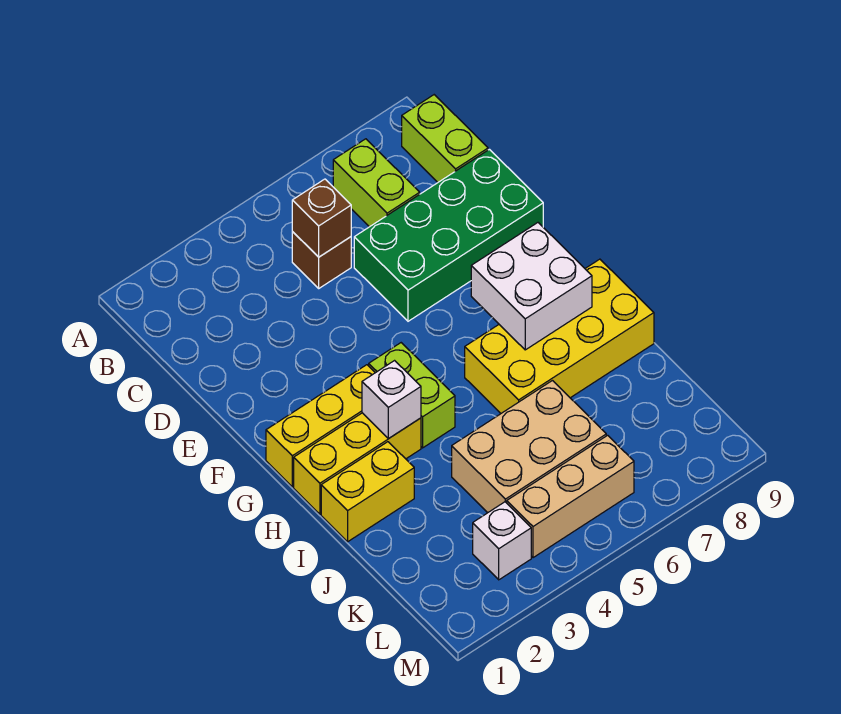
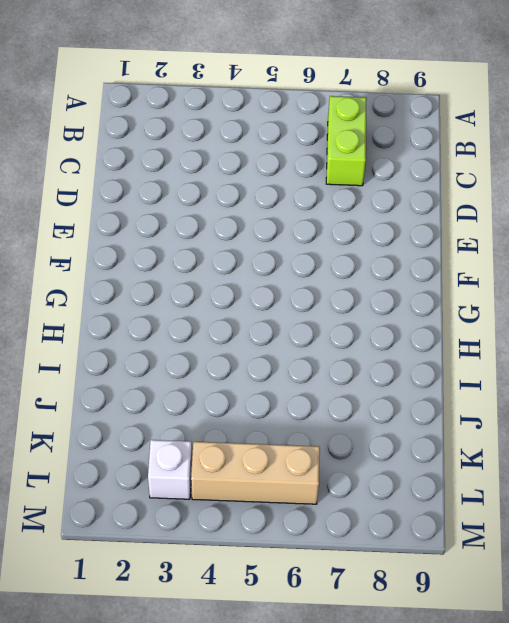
none -> lime 1x2 brick [402,95,488,182]
none -> brown 1x1 brick [292,232,351,288]
none -> green 2x4 brick [354,149,543,321]

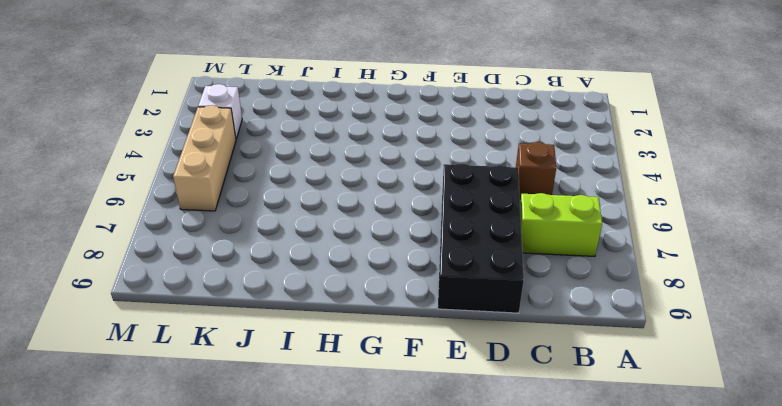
black 2x4 brick [438,163,524,313] -> green 2x4 brick [354,149,543,321]
none -> lime 1x2 brick [402,95,488,182]
none -> yellow 1x3 brick [266,365,375,487]
none -> lime 1x2 brick [369,343,455,448]

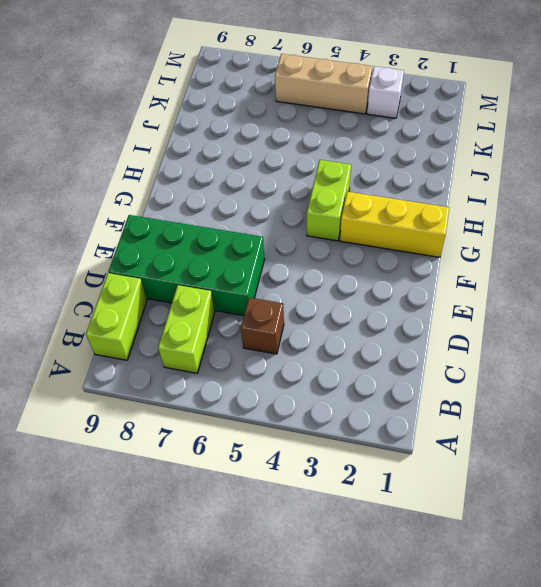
none -> yellow 1x3 brick [294,413,421,514]
none -> yellow 2x4 brick [465,259,654,413]
none -> yellow 1x2 brick [321,442,414,542]

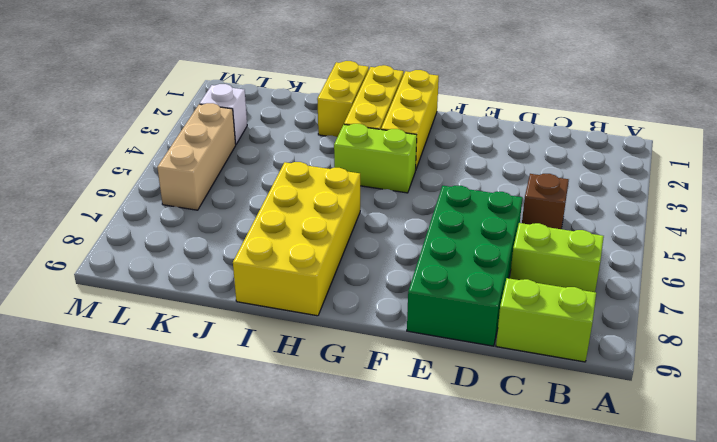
none -> tan 2x3 brick [452,381,606,513]
none -> brown 1x1 brick [292,179,351,257]
none -> white 2x2 brick [471,223,592,350]

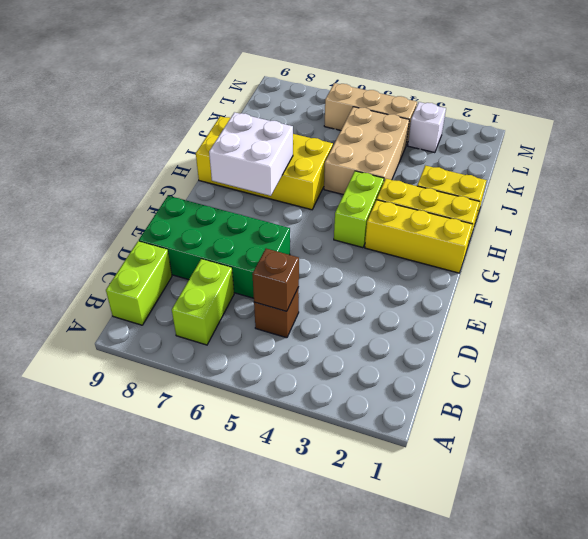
tan 2x3 brick [324,107,409,195] -> tan 2x3 brick turned to [452,381,606,513]
none -> white 1x1 brick [362,361,421,439]

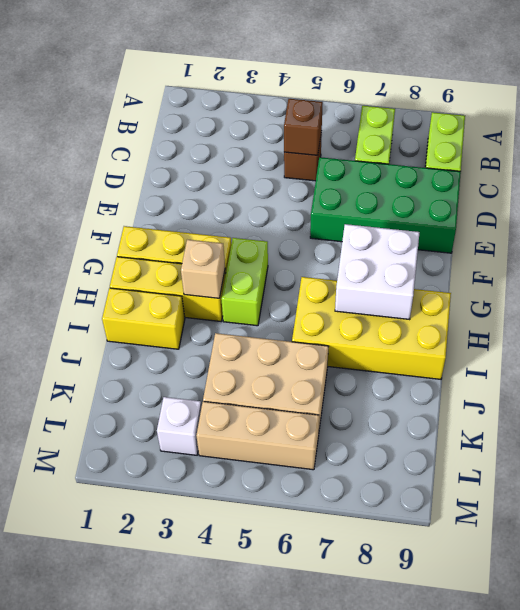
tan 1x1 brick [181,240,225,298] -> white 1x1 brick [362,361,421,439]

